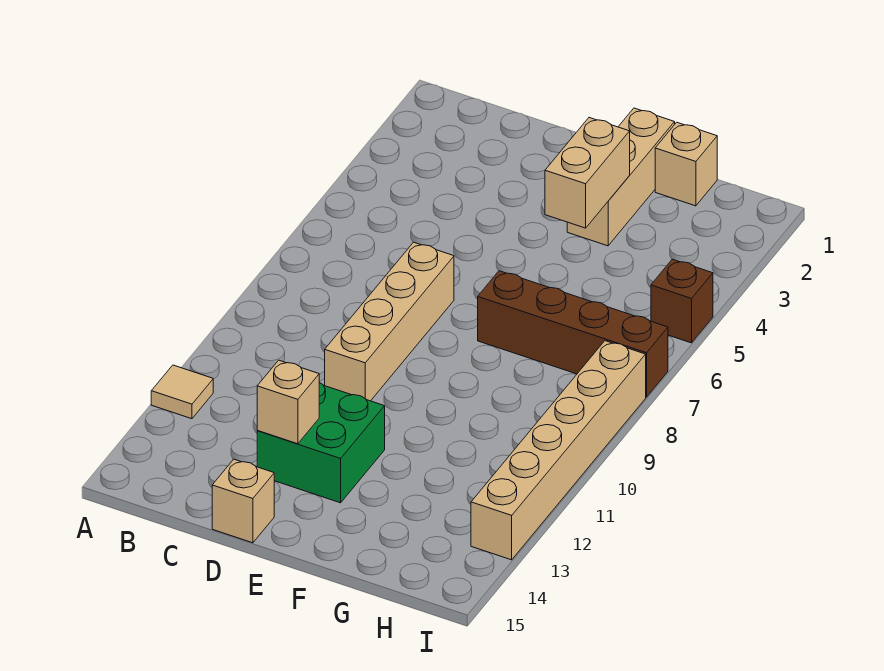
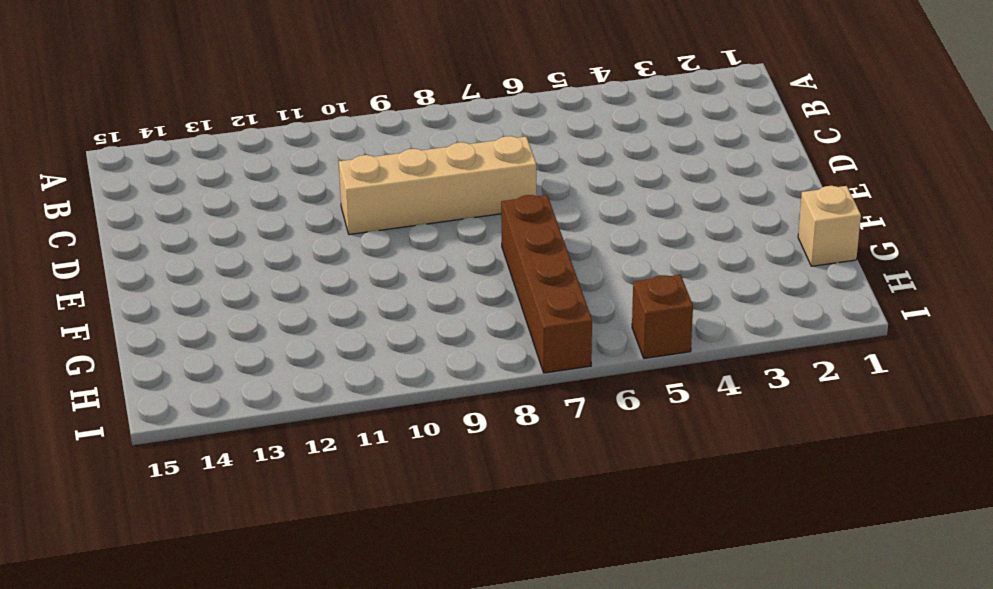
none -> tan 1x1 tile [151,365,213,419]
none -> green 2x2 brick [257,383,385,503]

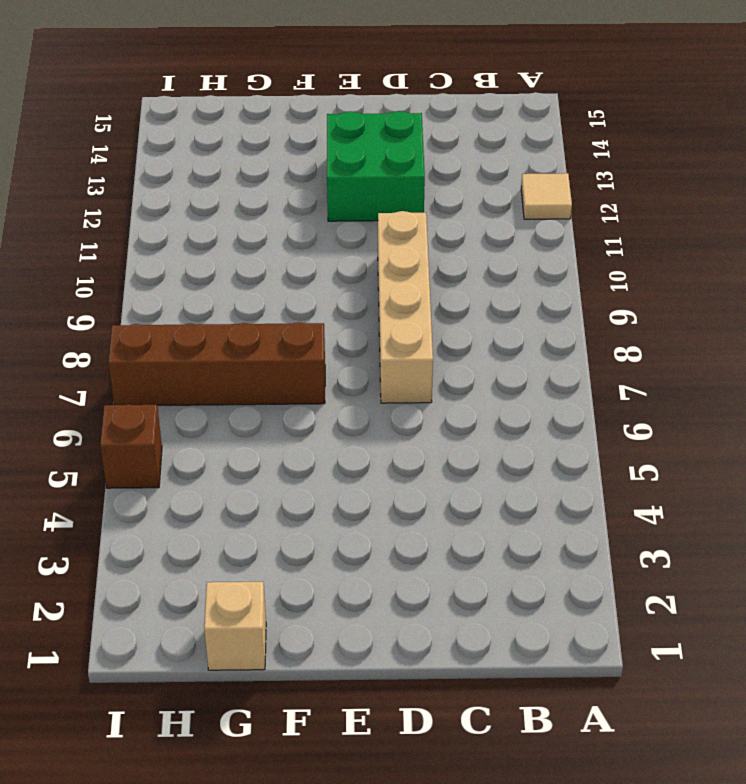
none -> tan 1x1 brick [212,459,274,543]
none -> tan 1x3 brick [567,108,675,246]

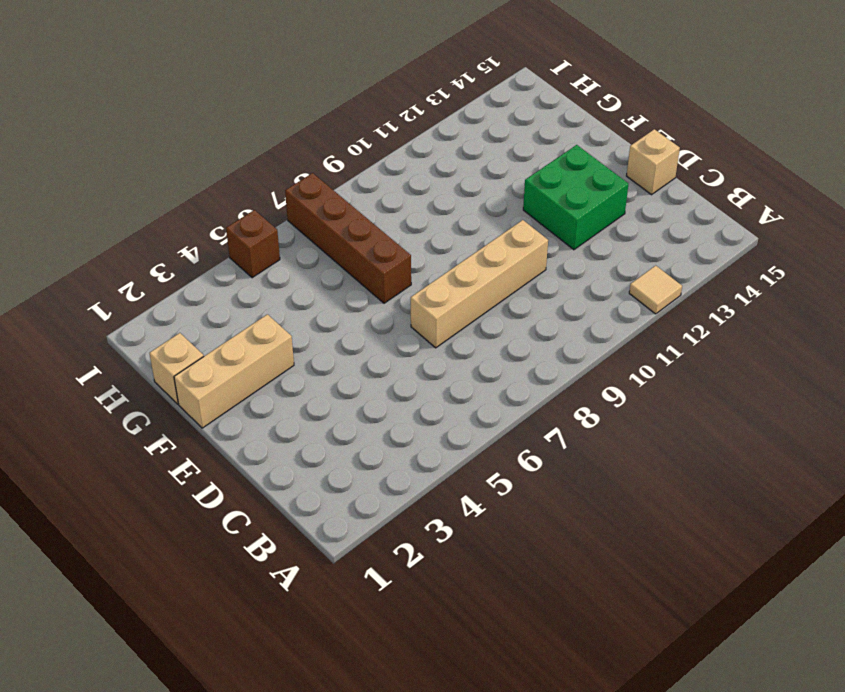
none -> tan 1x6 brick [471,341,646,560]
none -> tan 1x1 brick [257,360,319,444]

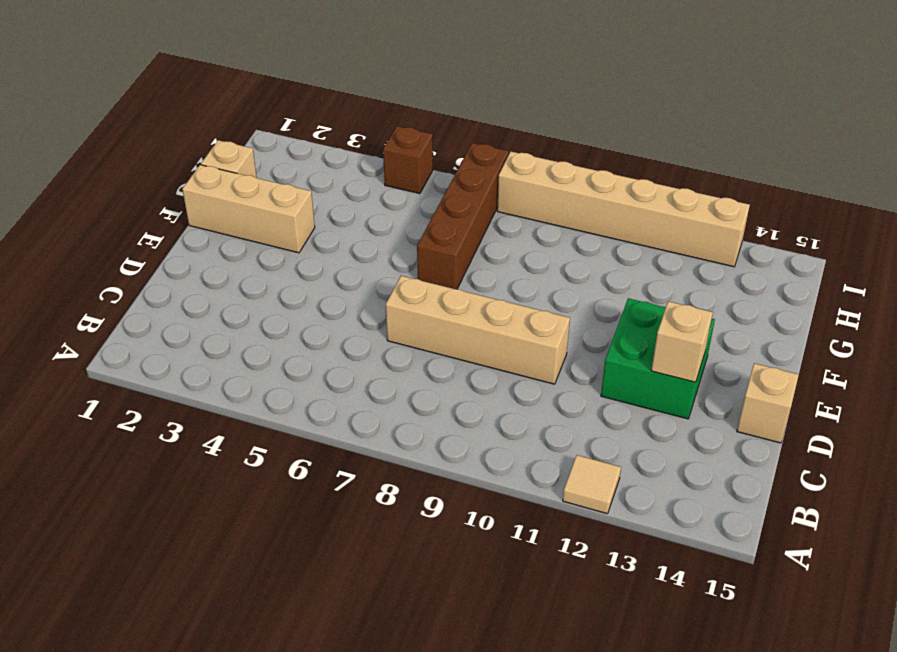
none -> tan 1x2 brick [545,118,630,228]

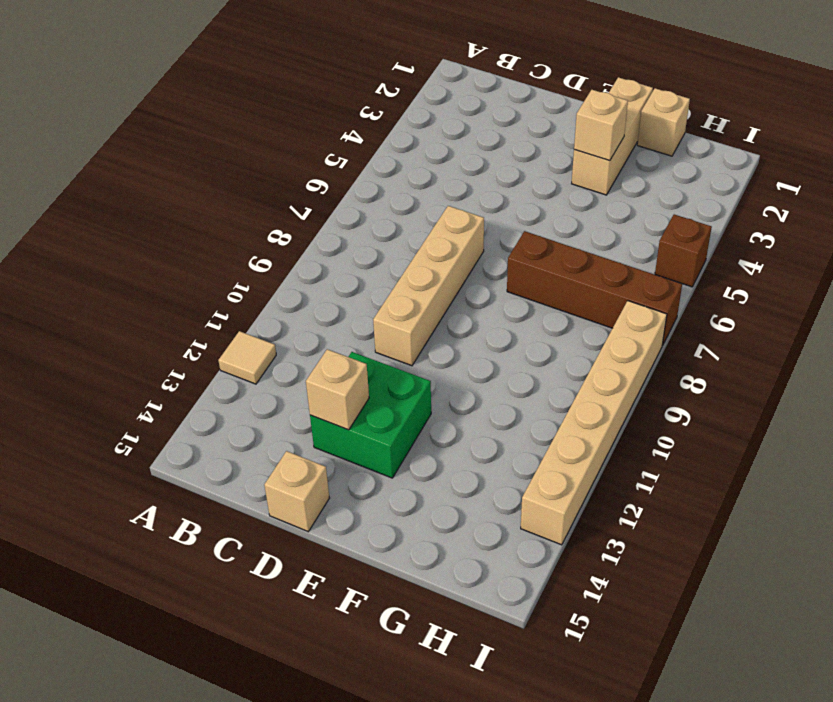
tan 1x1 brick [574,90,628,161] -> tan 1x2 brick [545,118,630,228]

